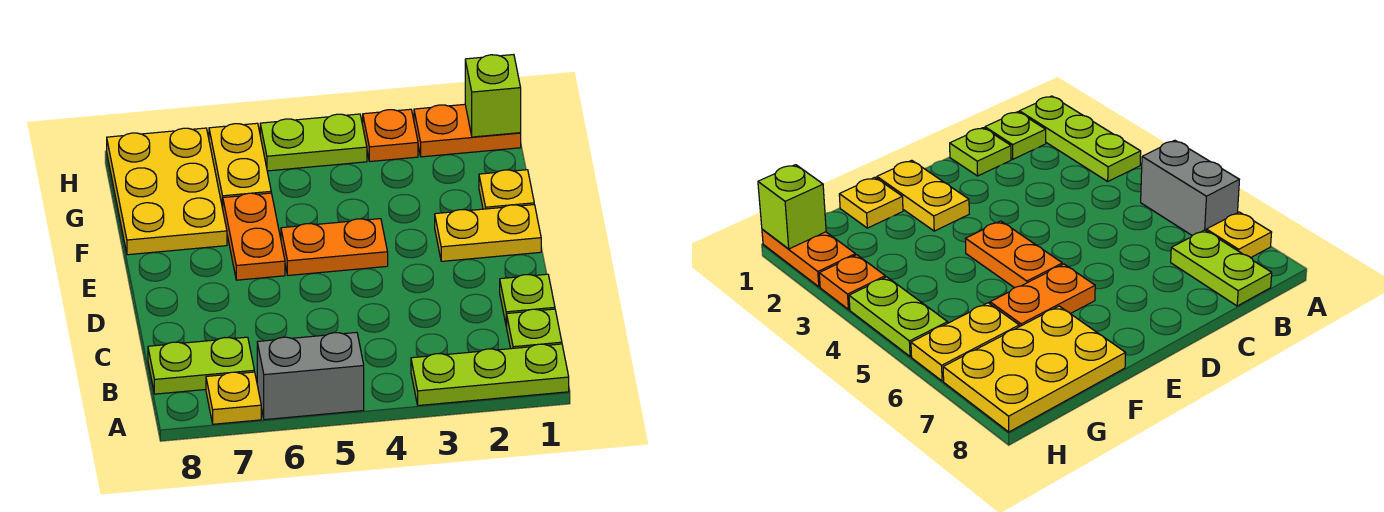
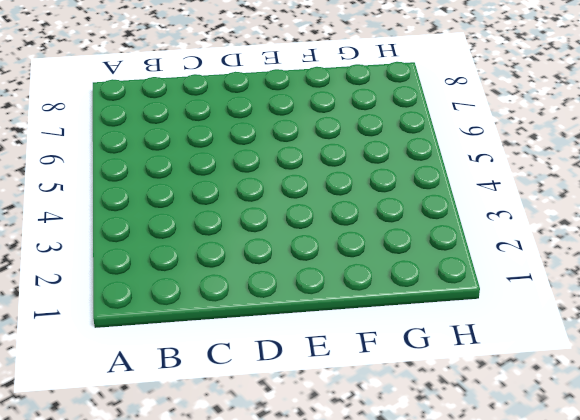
none -> lime 1x3 plate [411,344,569,406]
none -> grey 1x2 brick [257,332,364,420]
none -> yellow 1x1 plate [206,372,261,424]

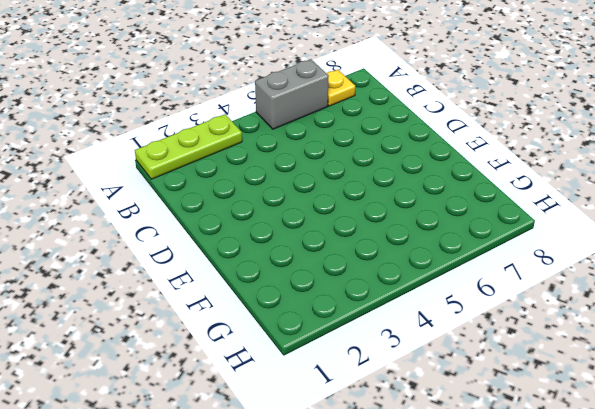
none -> lime 1x1 plate [506,309,562,349]
none -> lime 1x2 plate [148,337,254,394]
none -> lime 1x1 plate [500,274,555,326]

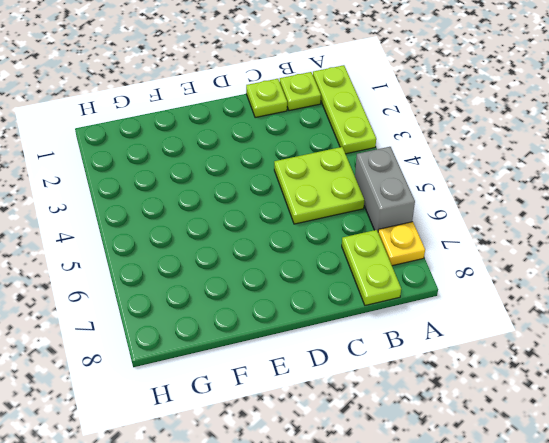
lime 2x2 plate [274,147,364,224] -> none
none -> yellow 1x2 plate [435,205,541,261]
none -> orange 1x2 plate [281,219,388,275]
none -> orange 1x2 plate [223,193,285,280]

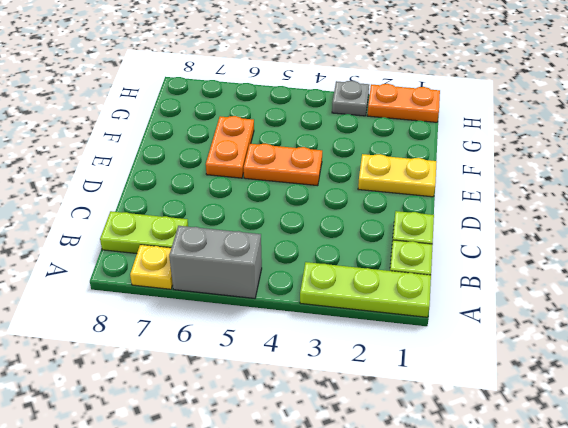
grey 1x1 plate [332,81,369,116] -> orange 1x1 plate [363,109,418,162]
none -> yellow 1x1 plate [479,170,534,209]
none -> yellow 2x3 plate [107,128,227,255]
none -> yellow 1x2 plate [209,123,271,208]

